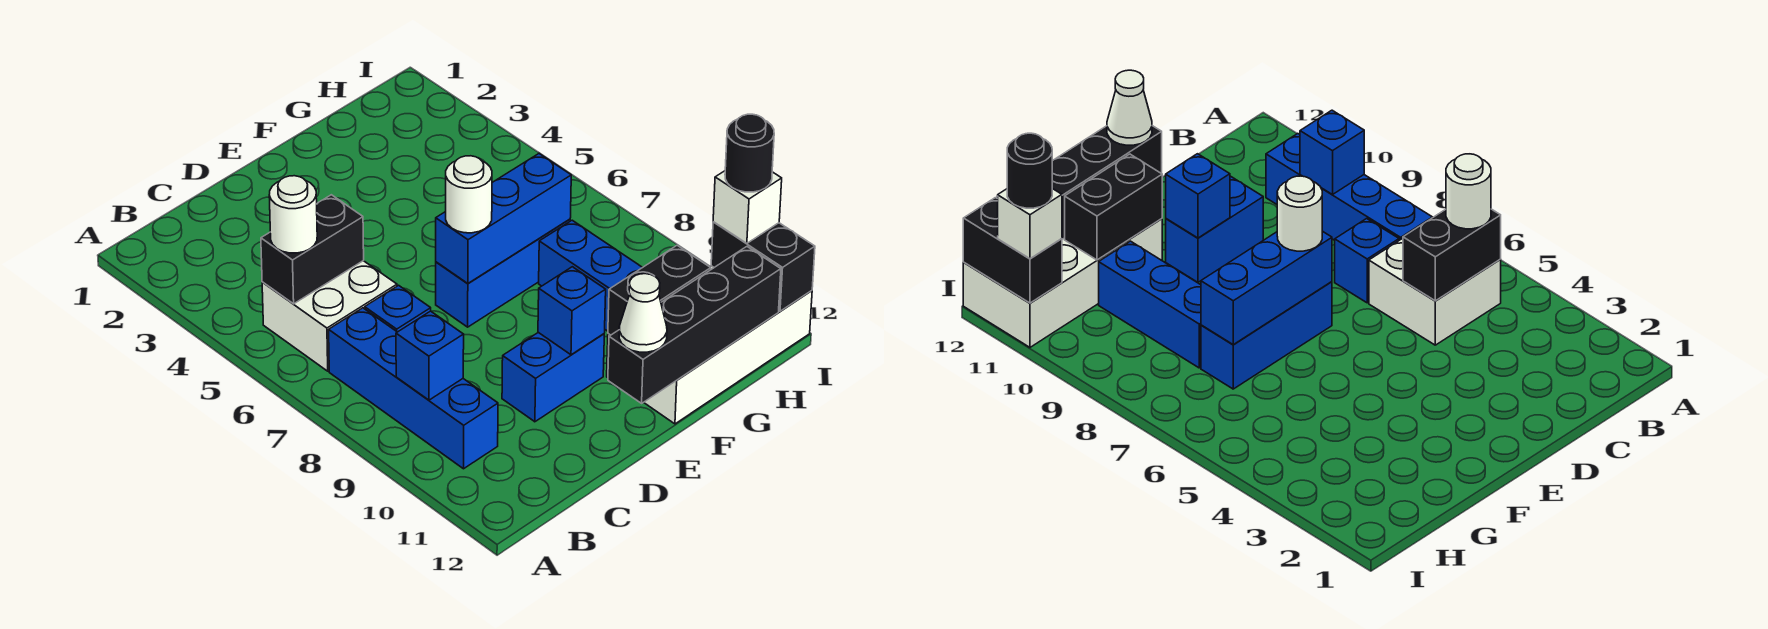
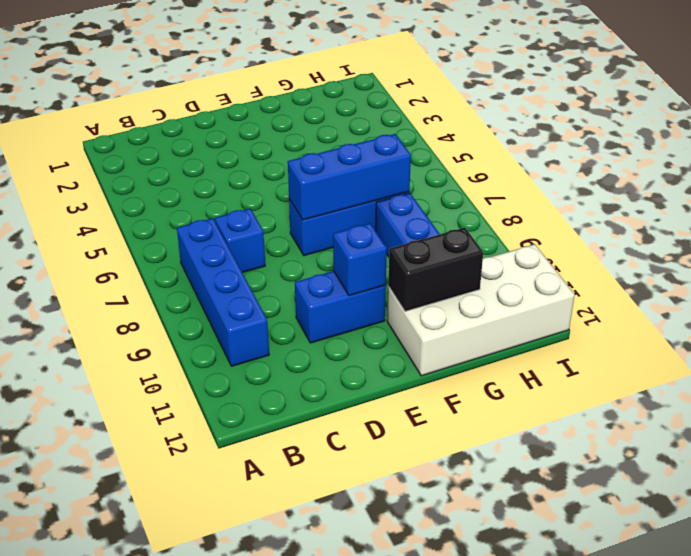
none -> white 2x2 brick [262,261,397,371]
none -> black 1x2 brick [261,195,364,304]
none -> blue 1x1 brick [396,311,464,400]

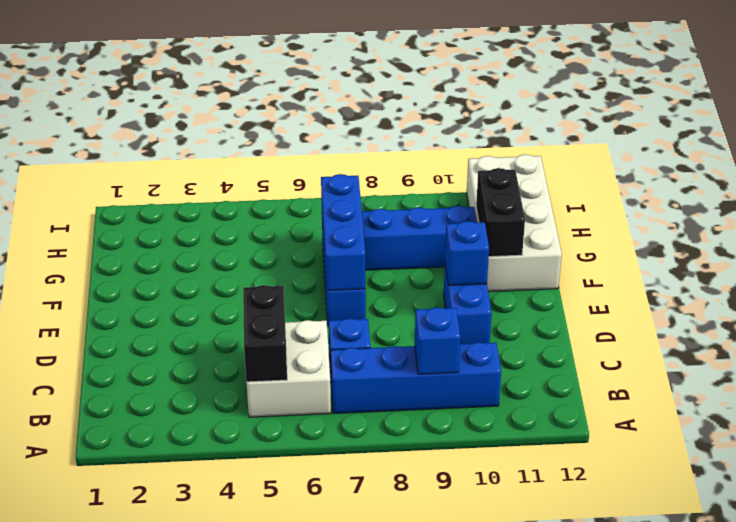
none -> black 1x4 brick [608,247,781,403]
none -> black 1x2 brick [711,222,815,311]
none -> white 1x1 round brick [269,176,317,253]

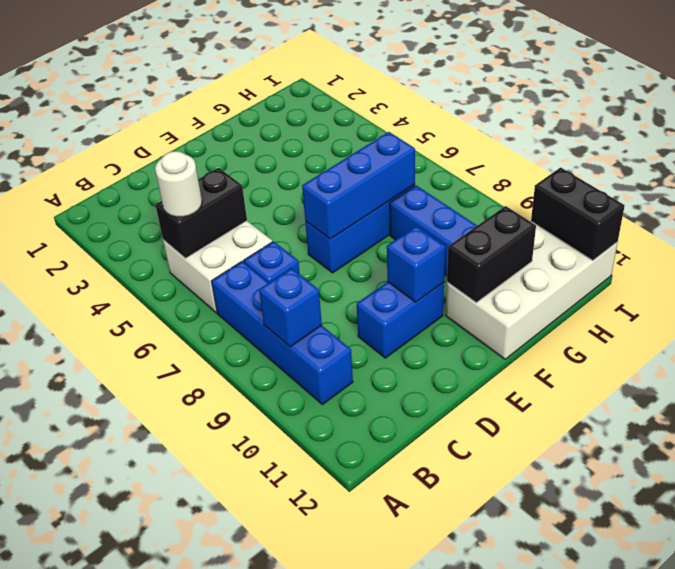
none -> black 1x4 brick [608,247,781,403]
none -> white 1x1 round brick [446,156,492,233]
none -> white 1x1 cone [619,274,667,352]

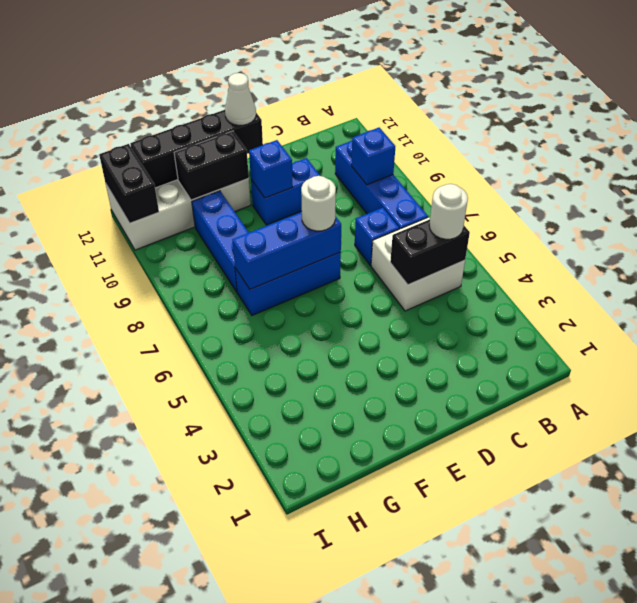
none -> white 1x1 brick [713,171,782,243]
none -> black 1x1 round brick [725,114,774,192]

